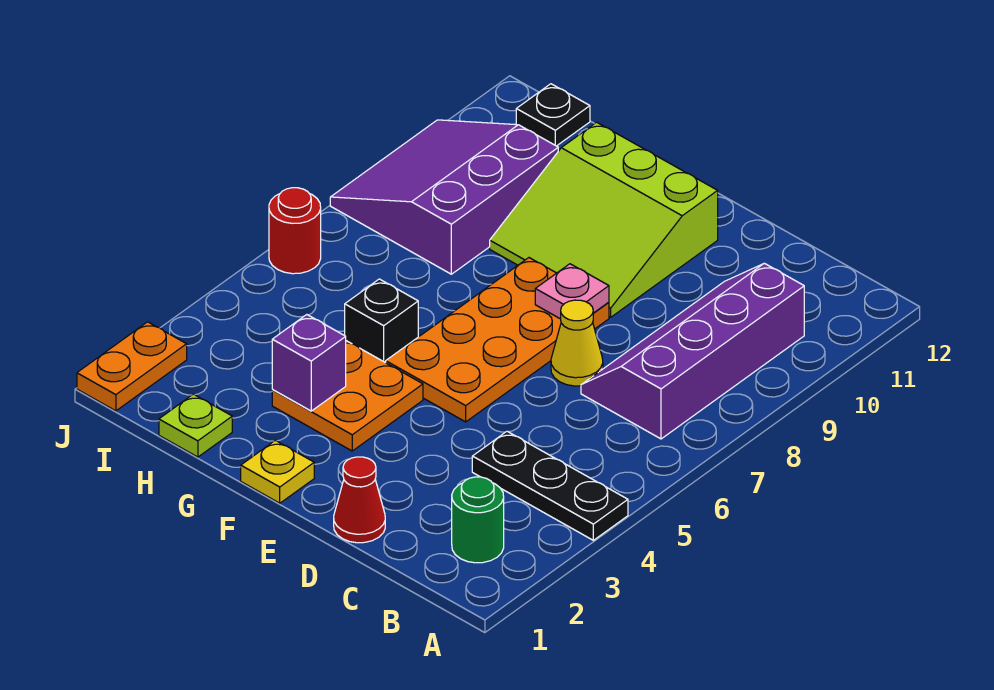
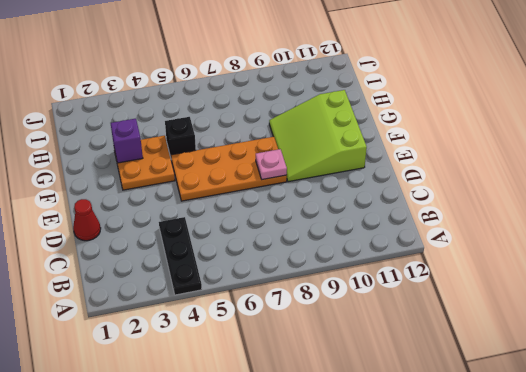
none -> green 1x1 round brick [452,477,504,563]
none -> purple 2x4 slope [581,263,804,439]
none -> yellow 1x1 cone [551,300,603,386]

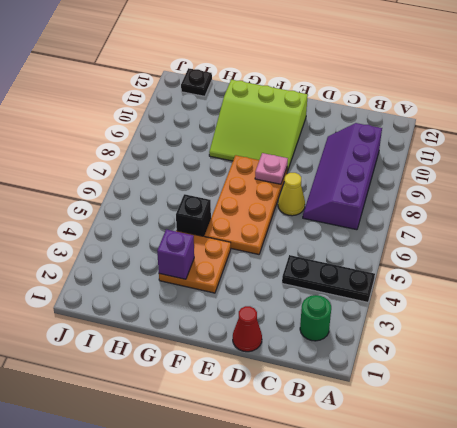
none -> yellow 1x1 plate [241,440,314,503]
none -> lime 1x1 plate [159,394,232,457]
none -> purple 3x3 slope [330,120,558,274]

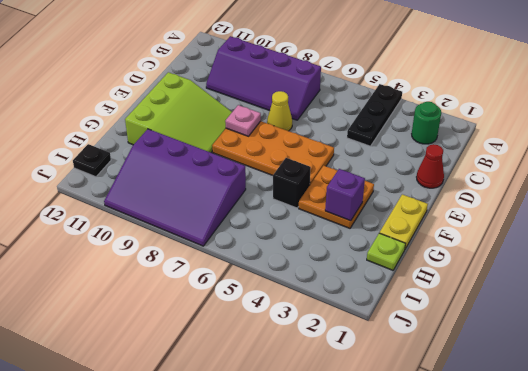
yellow 1x2 plate [380,194,428,249] -> yellow 1x1 plate [241,440,314,503]
purple 3x4 slope [104,129,246,246] -> purple 3x3 slope [330,120,558,274]
none -> orange 1x2 plate [77,322,187,411]
none -> red 1x1 round brick [269,188,321,274]

